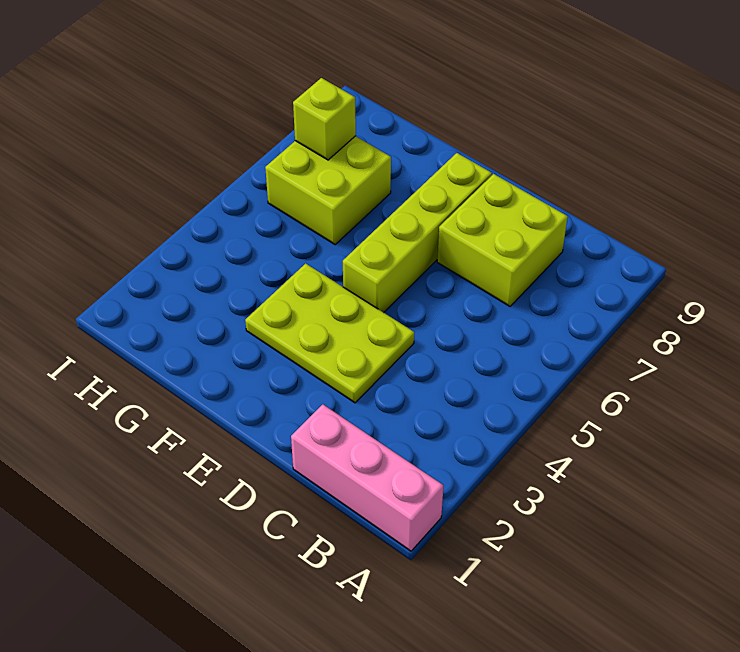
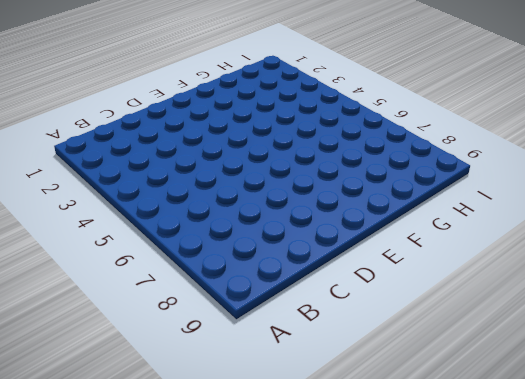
none -> pink 1x3 brick [291,404,443,551]
none -> lime 2x2 brick [437,174,568,306]

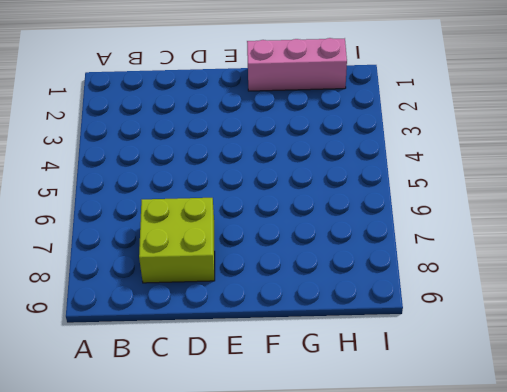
pink 1x3 brick [247,38,347,91] -> pink 1x3 brick moved to [291,404,443,551]
none -> lime 2x3 plate [245,263,414,403]
none -> lime 1x4 brick [343,153,492,313]

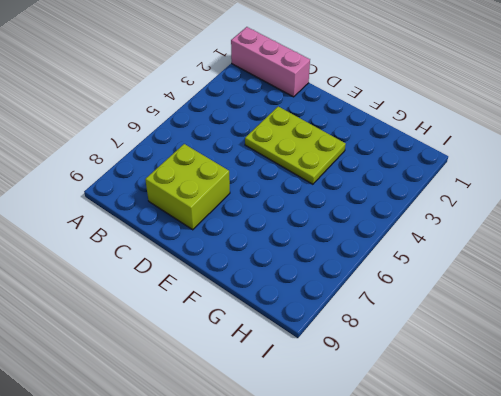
none -> lime 1x4 brick [343,153,492,313]
none -> lime 2x2 brick [265,136,391,244]

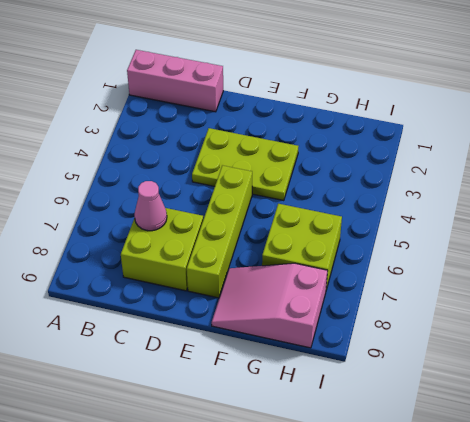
pink 1x1 cone [134,181,167,231] -> none
pink 2x3 slope [212,263,328,348] -> none
none -> lime 1x1 brick [293,78,356,160]

